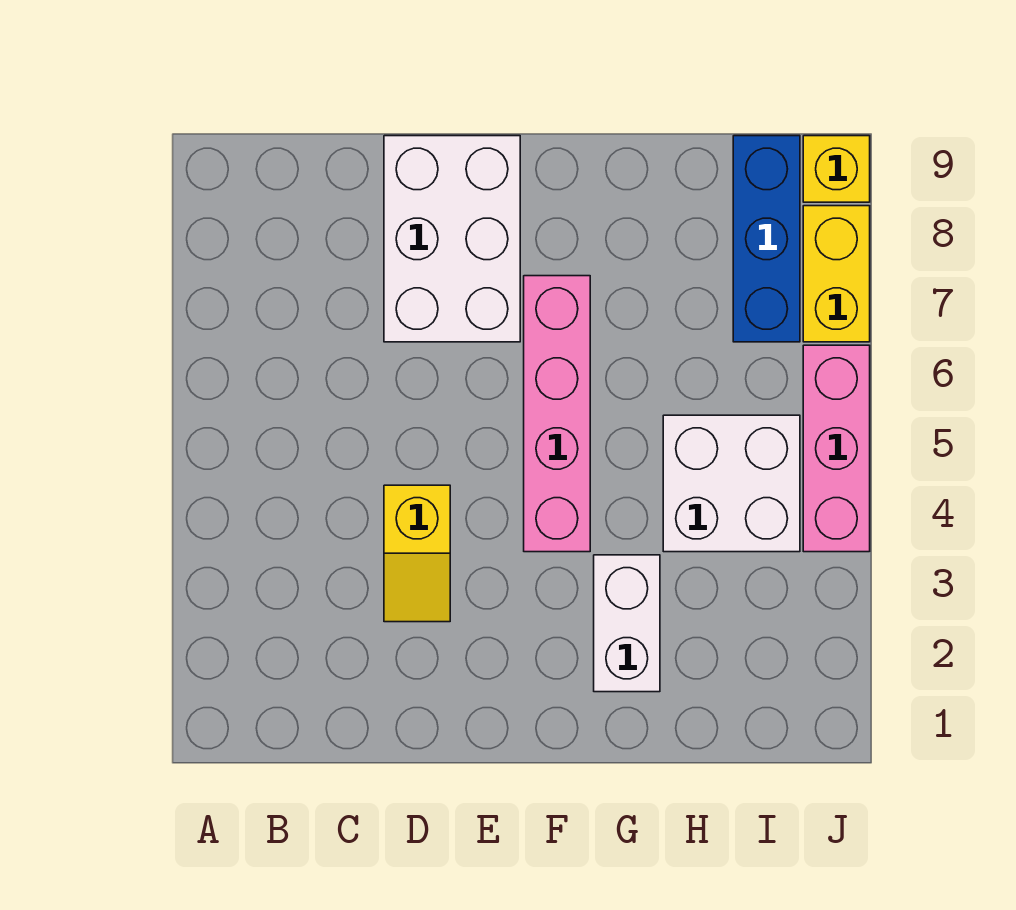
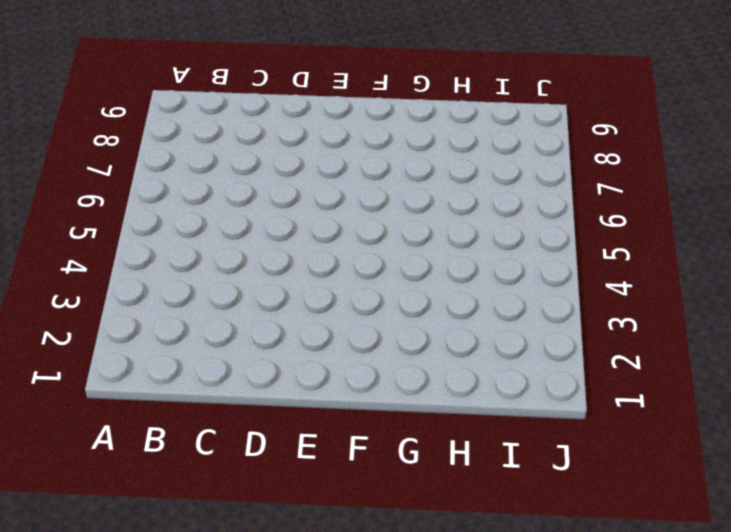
none -> yellow 1x2 slope [384,485,450,622]
none -> white 2x3 brick [384,136,520,342]

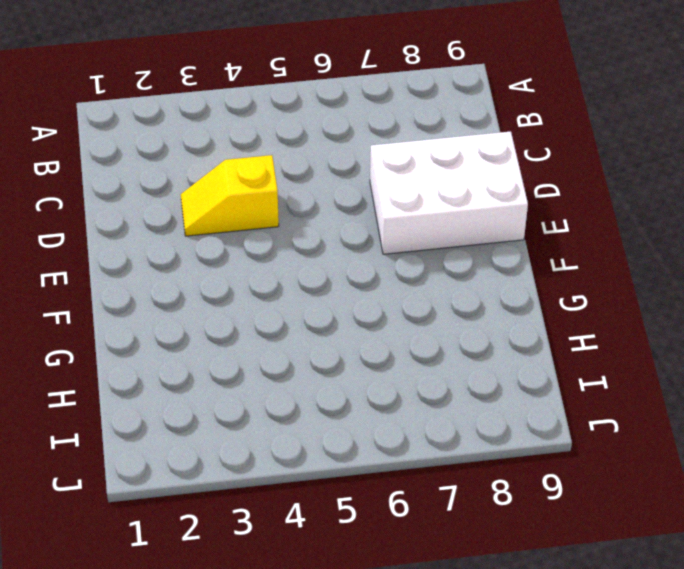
none -> pink 1x4 brick [524,276,590,552]
none -> white 1x2 brick [594,555,660,692]

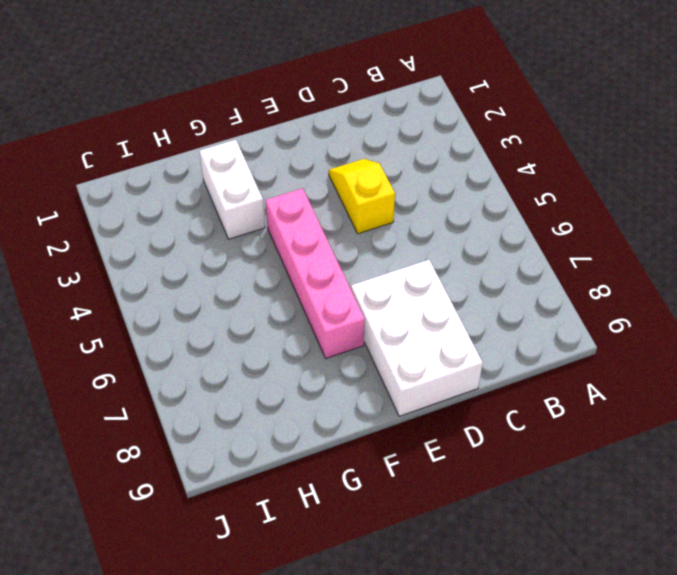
none -> white 2x2 brick [663,415,800,552]
none -> blue 1x3 brick [733,136,800,342]

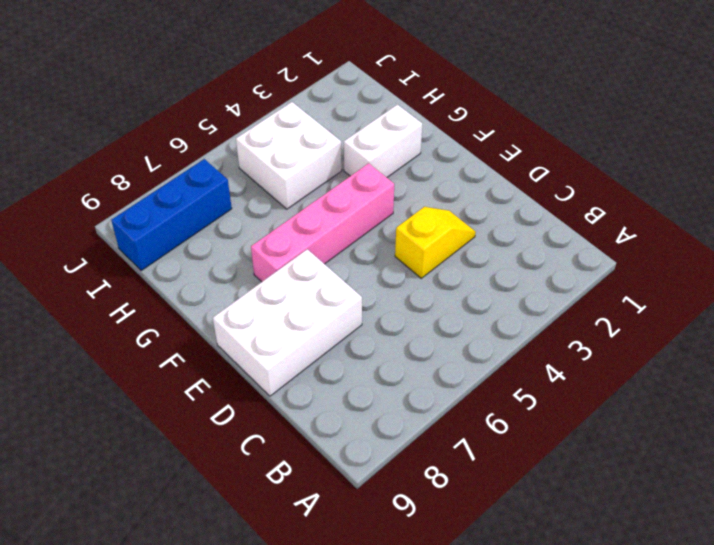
none -> pink 1x3 brick [803,345,870,552]
none -> yellow 1x2 brick [803,206,870,342]

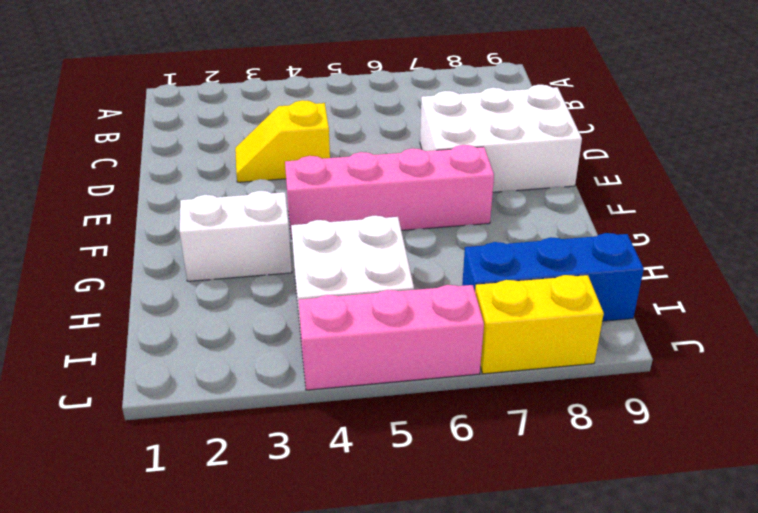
none -> yellow 1x1 brick [803,136,870,202]

